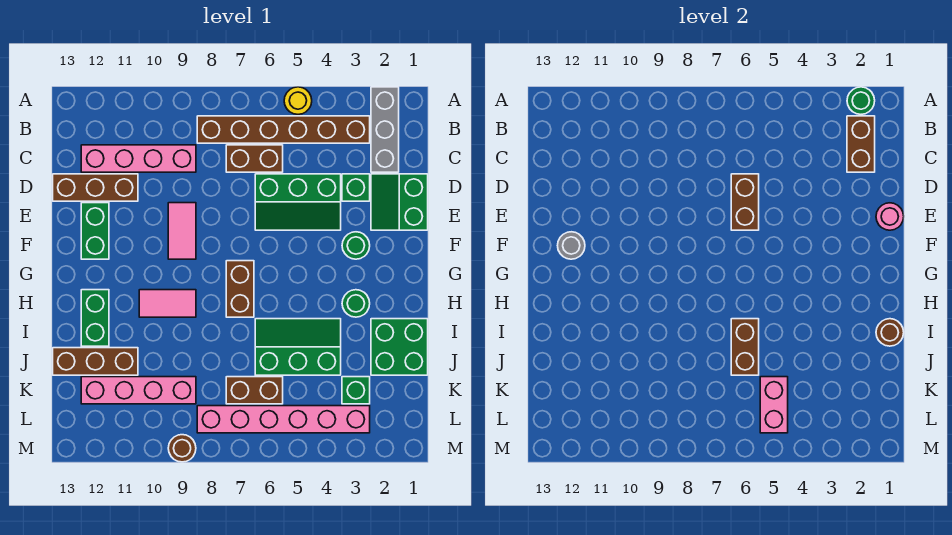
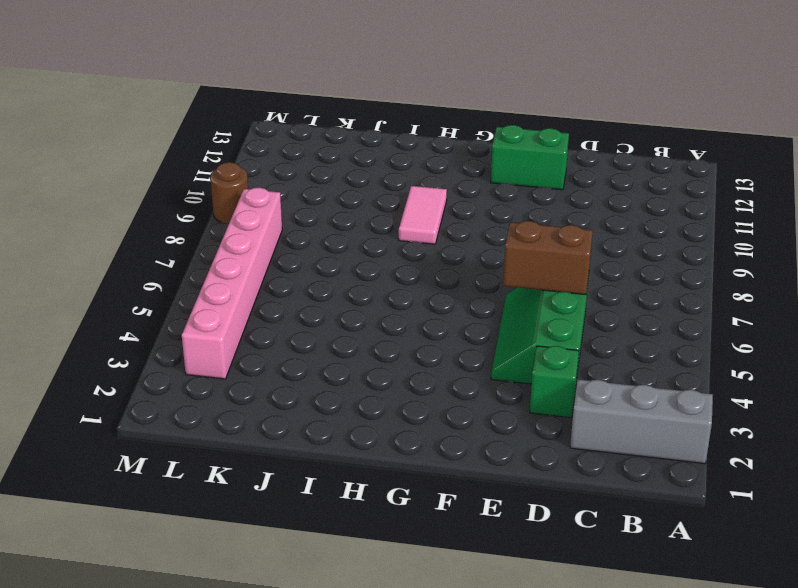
none -> yellow 1x1 round brick [284,87,312,114]
none -> brown 1x6 brick [197,116,370,143]
none -> brown 1x2 brick [226,145,283,172]
none -> pink 1x4 brick [81,145,196,172]

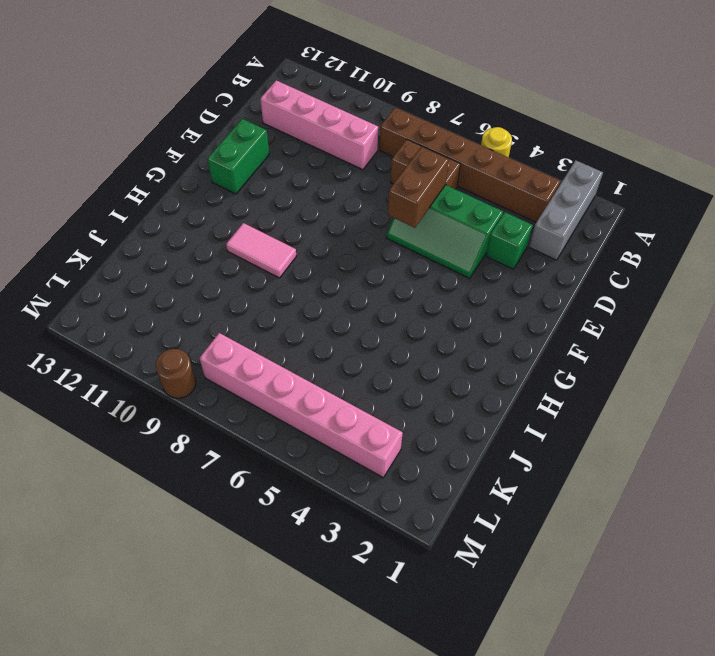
none -> green 2x2 slope [371,174,428,230]
none -> brown 1x3 brick [53,174,138,201]
none -> pink 1x2 tile [168,203,196,259]
none -> green 1x1 round brick [342,232,370,259]

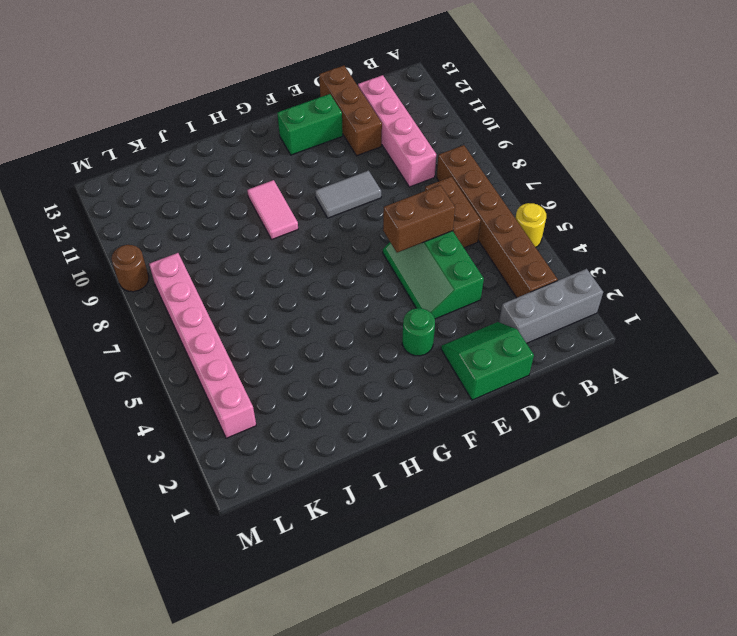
grey 1x2 tile [315,171,381,218] -> pink 1x2 tile [168,203,196,259]
none -> green 1x1 brick [342,174,370,201]
none -> brown 1x2 brick [226,261,254,317]
none -> green 1x1 round brick [342,290,370,317]
none -> green 1x2 brick [81,290,109,346]

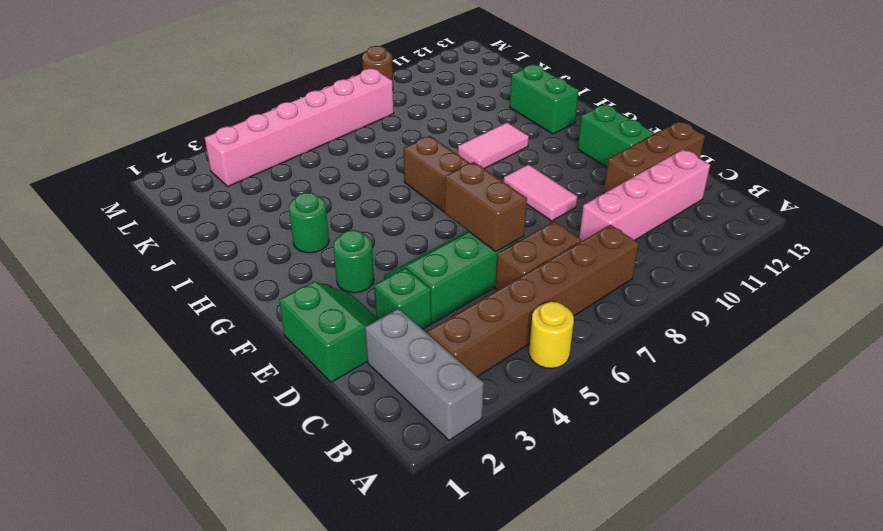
none -> green 2x2 brick [371,319,428,375]
none -> green 2x3 slope [255,319,341,375]
none -> brown 1x3 brick [53,348,138,375]
none -> green 1x1 brick [342,377,370,404]

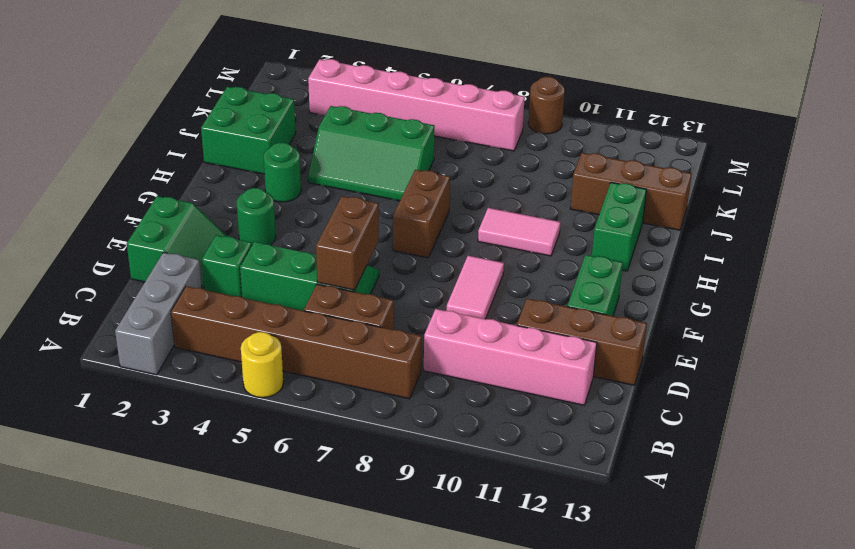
none -> green 1x1 brick [342,377,370,404]
none -> brown 1x2 brick [226,377,283,404]
none -> pink 1x4 brick [81,377,196,404]
none -> green 1x1 round brick [847,87,875,114]

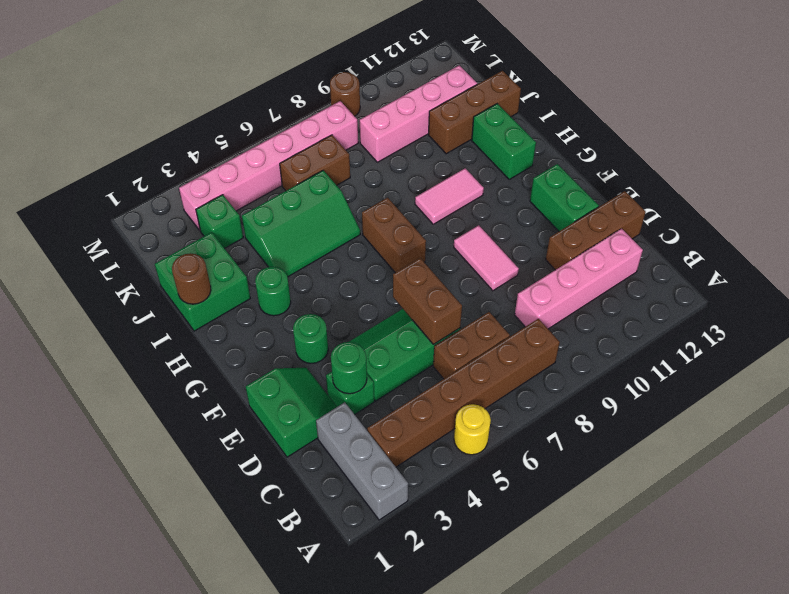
green 1x1 round brick [331,342,367,394] -> green 1x1 round brick moved to [847,87,875,114]
none -> brown 1x2 brick [847,116,875,172]
none -> pink 1x1 round brick [876,203,904,230]
none -> grey 1x1 round brick [558,232,585,259]
none -> brown 1x2 brick [731,319,759,375]

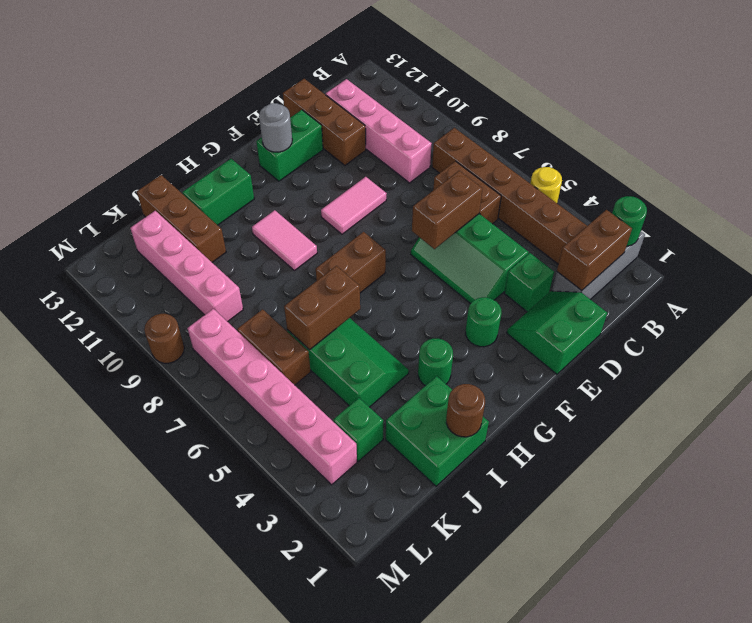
none -> pink 1x1 round brick [876,203,904,230]
none -> pink 1x2 brick [760,377,788,433]

